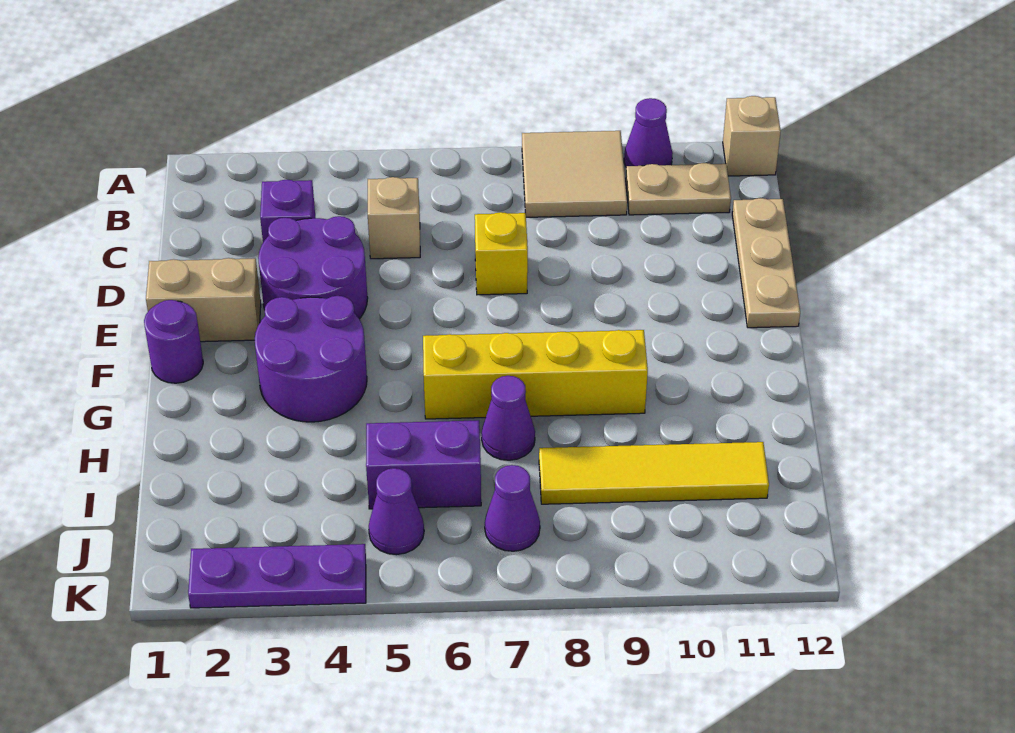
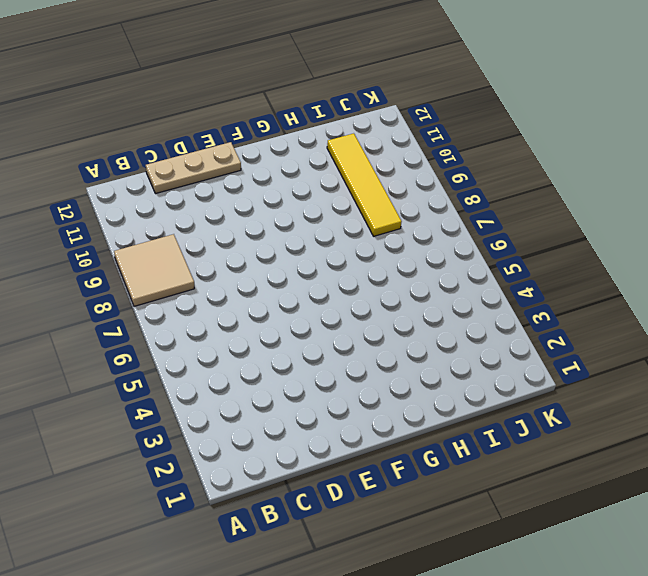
none -> purple 1x1 cone [624,98,673,166]
none -> tan 1x1 brick [723,96,781,176]
none -> tan 1x2 plate [626,163,731,215]

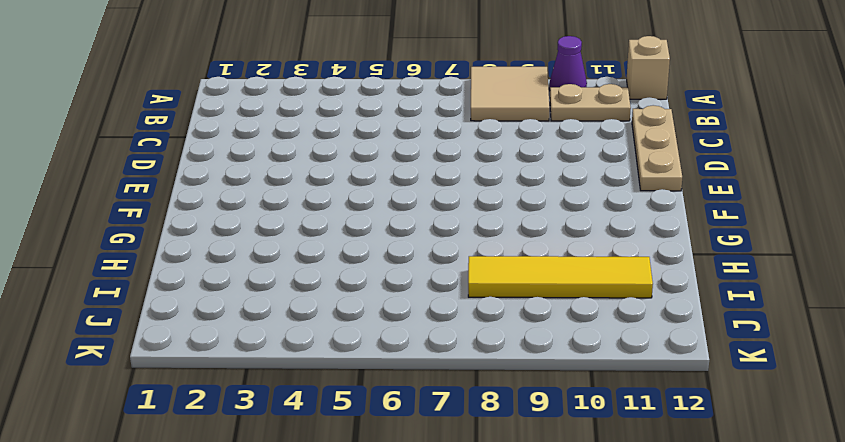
none -> purple 1x1 brick [260,180,316,242]
none -> tan 1x1 brick [368,177,420,259]
none -> purple 2x2 round brick [258,216,368,319]

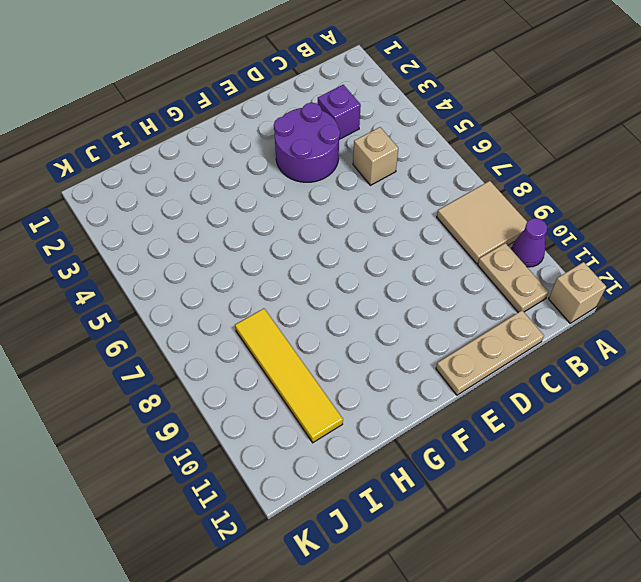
none -> yellow 1x1 brick [475,212,528,295]
none -> tan 1x2 brick [146,258,261,342]
none -> purple 1x1 round brick [144,300,203,383]

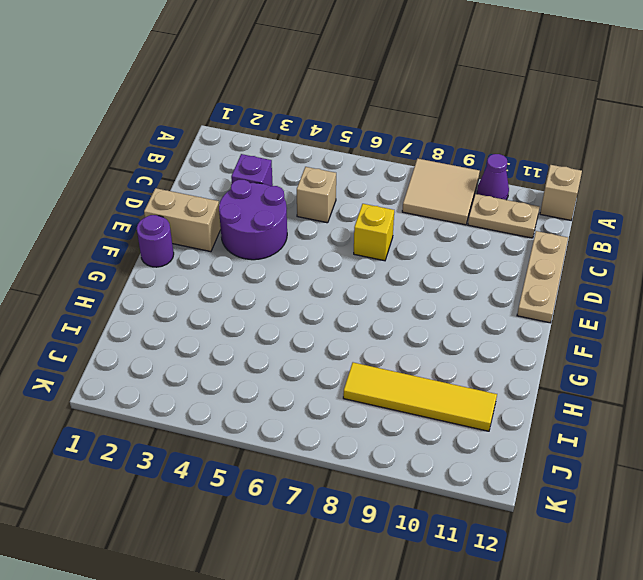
none -> purple 2x2 round brick [255,296,367,422]
none -> yellow 1x4 brick [423,330,648,419]
none -> purple 1x1 cone [482,376,535,460]

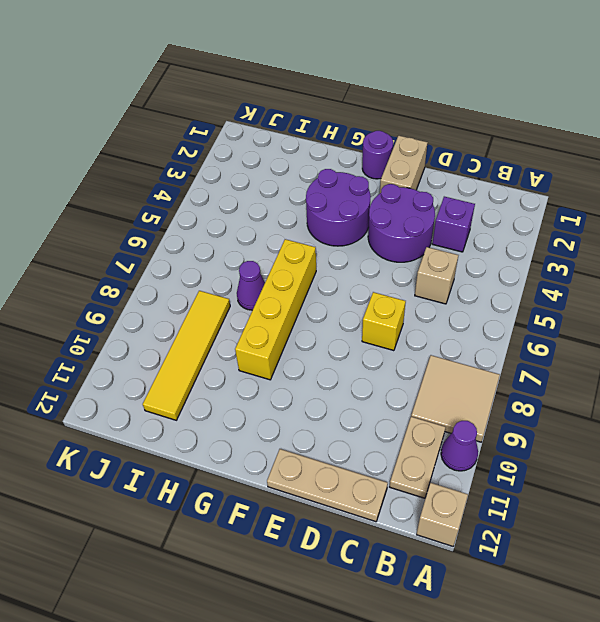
none -> purple 1x2 brick [366,420,481,509]
none -> purple 1x1 cone [369,468,424,555]
none -> purple 1x1 cone [485,465,540,551]

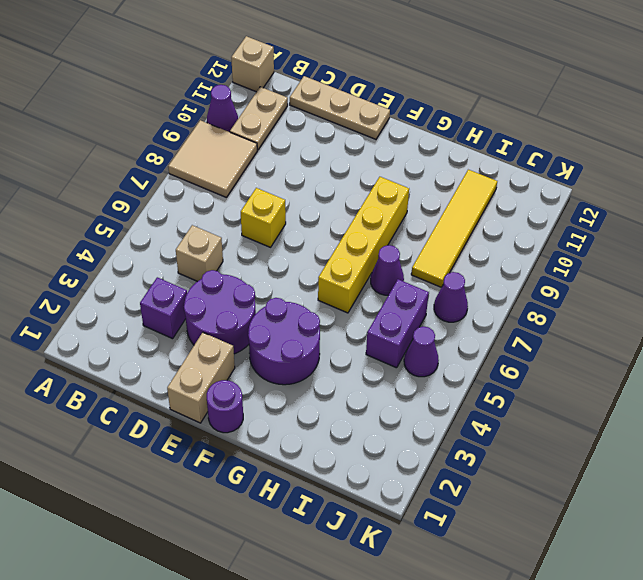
none -> purple 1x3 plate [188,544,366,608]

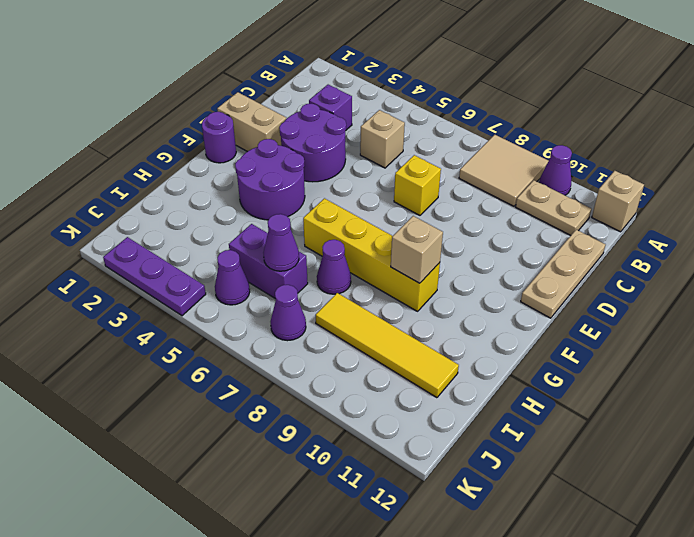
tan 1x1 brick [391,216,443,283] -> none
purple 1x1 cone [263,214,299,271] -> none

